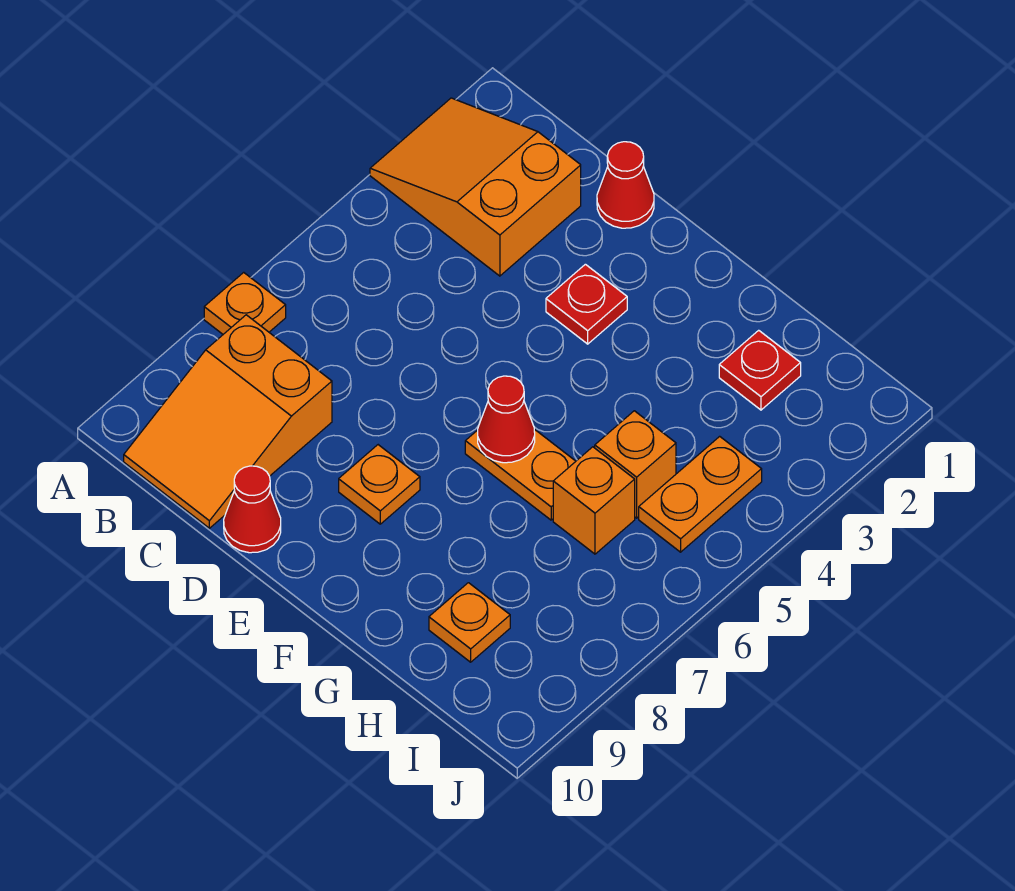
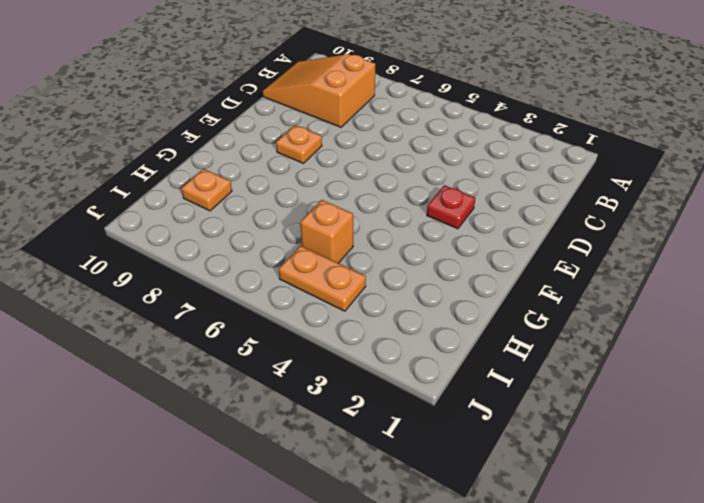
none -> orange 2x3 slope [370,98,581,276]
none -> orange 1x1 plate [204,272,286,334]
none -> red 1x1 cone [597,142,654,228]

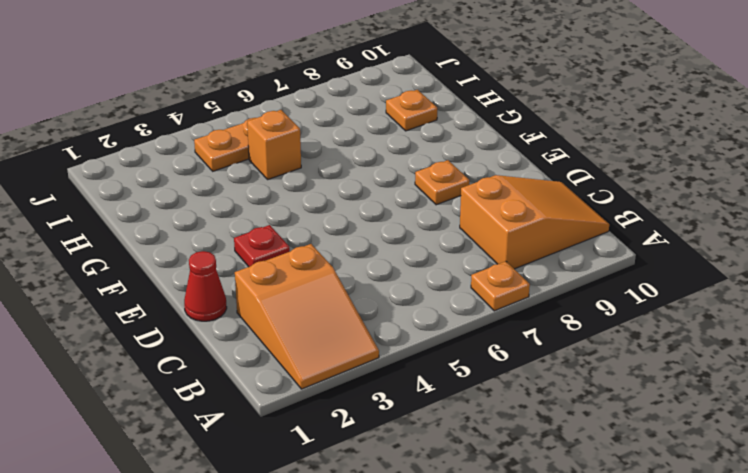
none -> red 1x1 cone [224,466,281,553]
none -> orange 1x2 plate [465,429,576,520]
none -> red 1x1 plate [719,330,801,410]

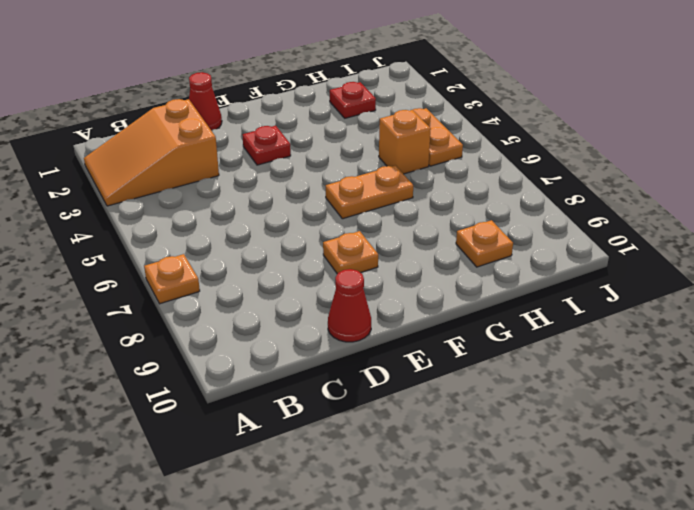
none -> orange 2x3 slope [124,315,332,528]
none -> orange 1x1 brick [553,447,635,554]
none -> red 1x1 cone [478,376,535,463]

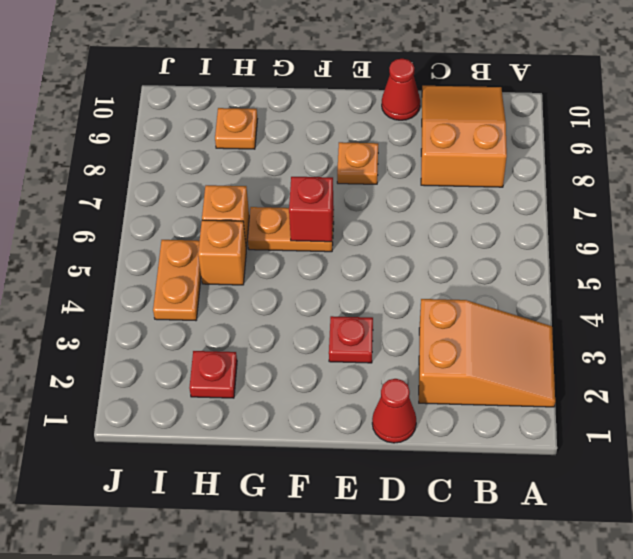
red 1x1 brick [289,177,334,242] -> red 1x1 cone [478,376,535,463]
none -> orange 1x1 plate [204,272,286,334]

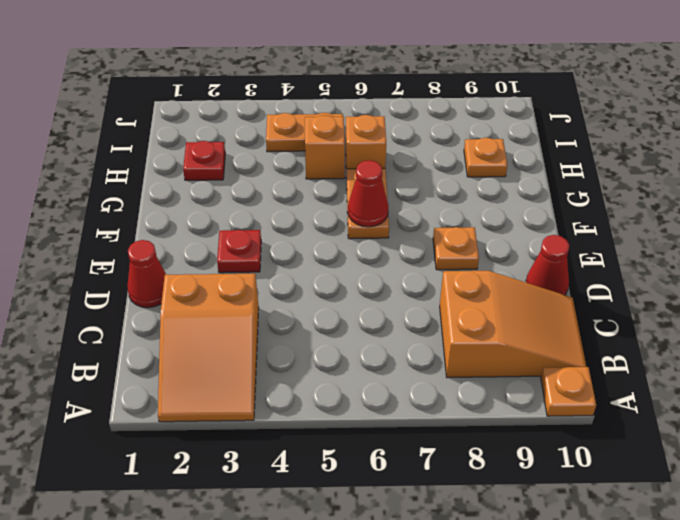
orange 1x1 plate [541,367,596,416] -> orange 1x1 plate moved to [204,272,286,334]

